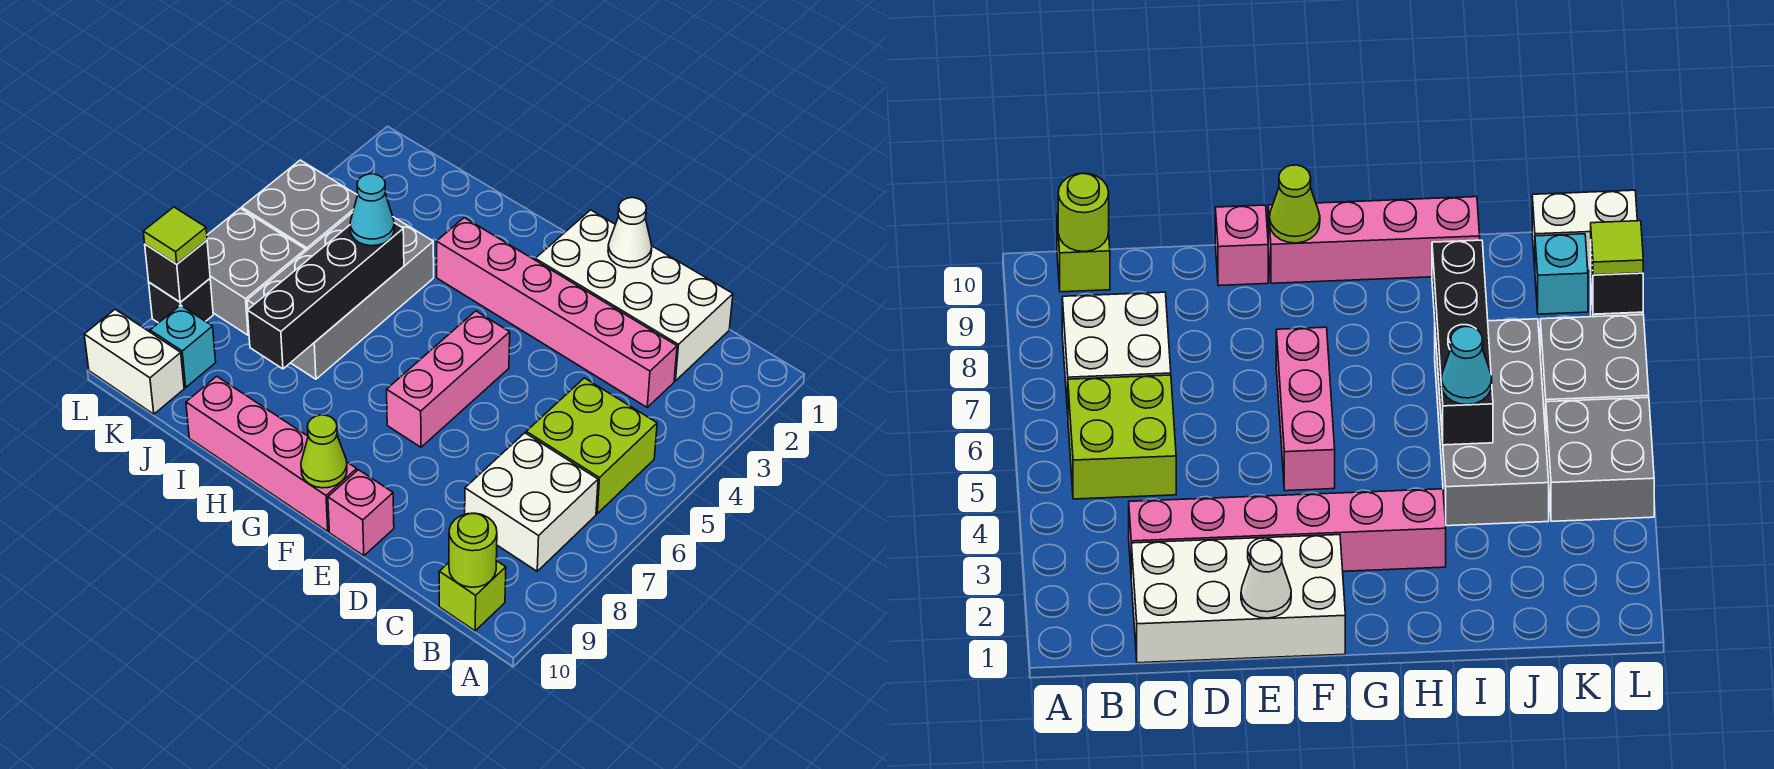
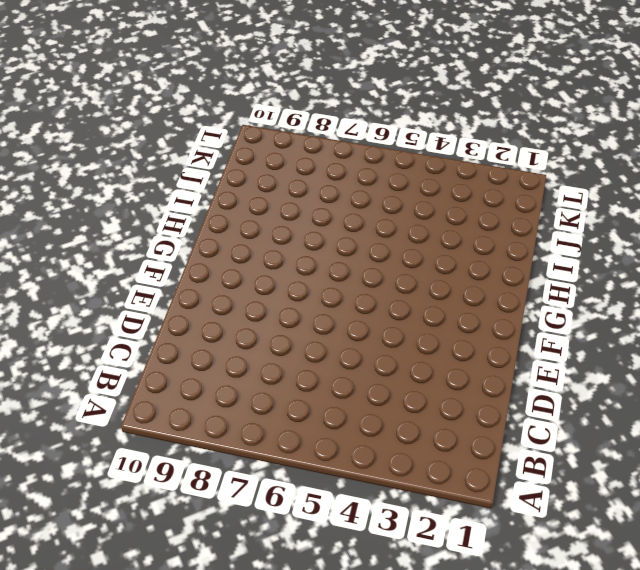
none -> lime 2x2 brick [526,378,657,513]
none -> white 2x2 brick [465,433,598,571]
none -> lime 1x1 brick [439,561,506,631]

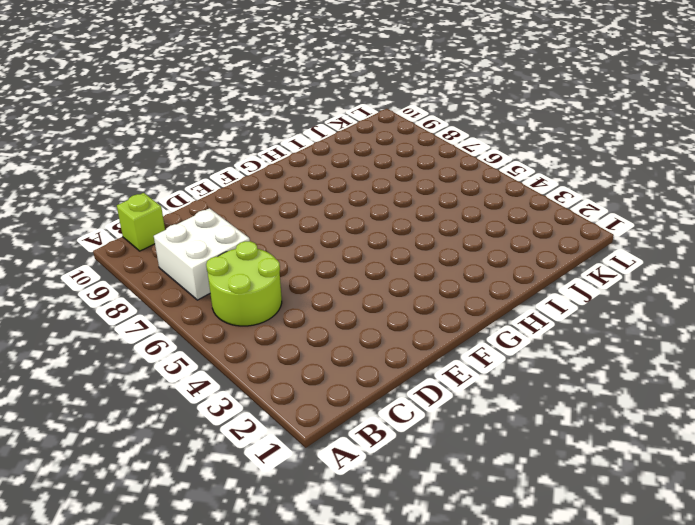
lime 2x2 round brick [206,241,282,326] -> lime 2x2 brick [526,378,657,513]
none -> white 2x4 brick [535,210,733,381]
none -> pink 1x6 brick [437,218,677,407]
none -> pink 1x1 brick [328,470,394,556]

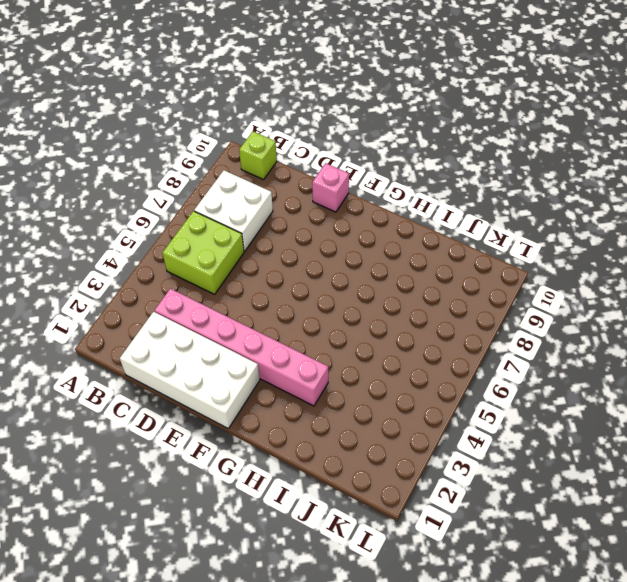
none -> pink 1x3 brick [387,311,510,447]
none -> pink 1x4 brick [186,376,357,531]
none -> grey 2x4 brick [247,213,434,379]

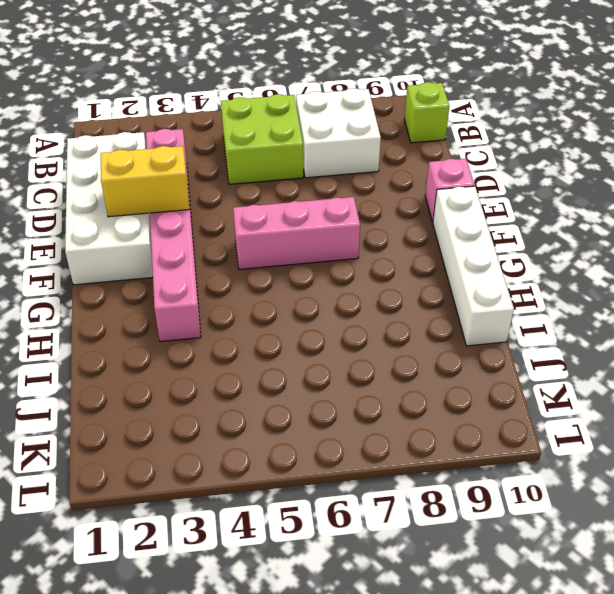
yellow 1x2 brick [101,146,189,217] -> none
white 1x4 brick [433,186,514,346] -> pink 1x4 brick [186,376,357,531]
none -> grey 2x4 brick [247,213,434,379]
none -> grey 2x2 brick [242,160,357,251]
none -> grey 2x2 brick [207,208,306,335]

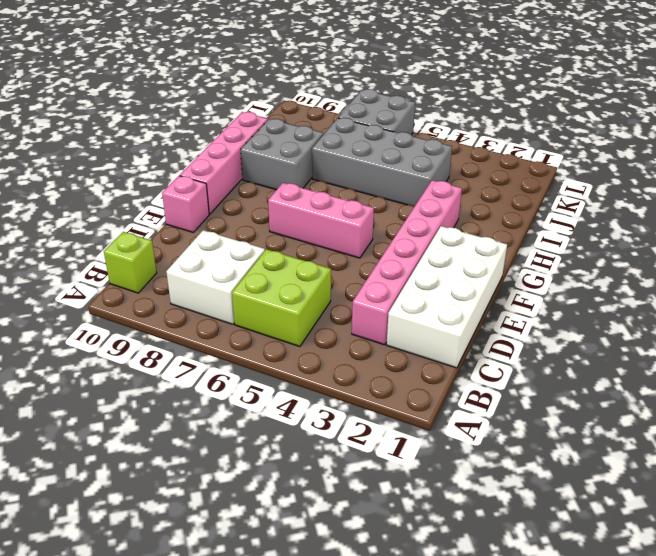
grey 2x2 brick [241,119,323,190] -> grey 2x2 brick moved to [242,160,357,251]
none -> cyan 1x1 brick [150,305,216,387]
none -> white 1x2 brick [84,309,184,414]
none -> black 1x1 brick [149,279,213,323]

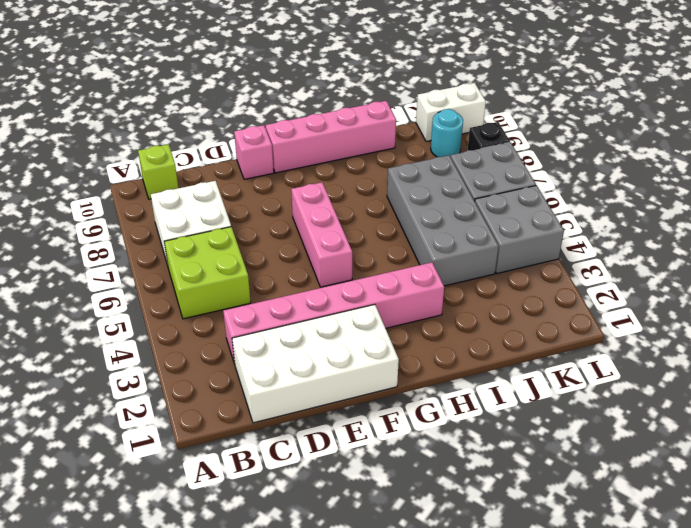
cyan 1x1 round brick [431,109,463,157] -> cyan 1x1 brick [150,305,216,387]
none -> lime 1x1 round brick [449,513,497,587]
none -> white 1x1 cone [608,198,652,268]
none -> lime 1x1 cone [301,415,347,488]

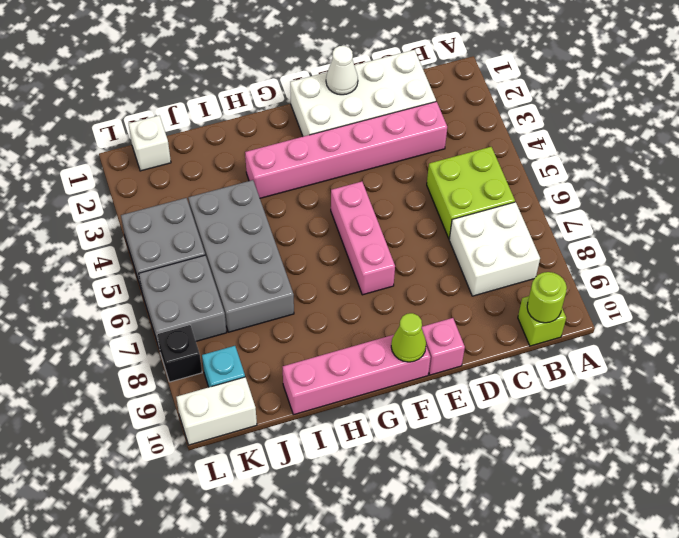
white 1x1 brick [129,116,171,171] -> none
none -> black 1x4 brick [247,223,404,369]
none -> black 1x1 brick [145,240,210,302]
none -> cyan 1x1 cone [350,174,394,246]

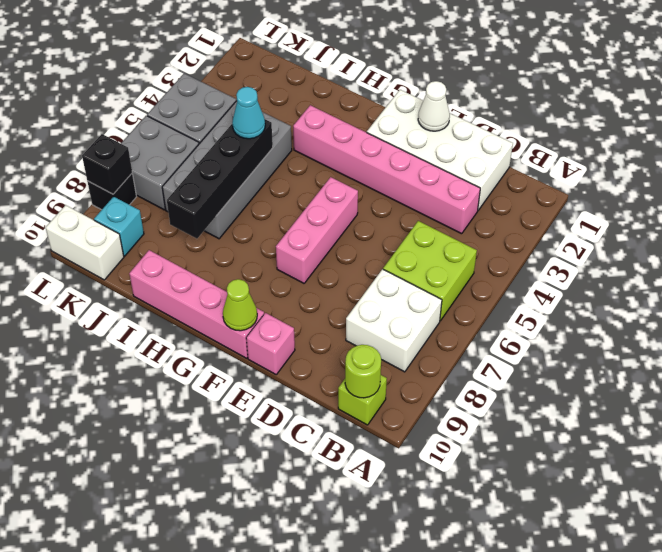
none -> lime 1x1 tile [143,207,207,264]

